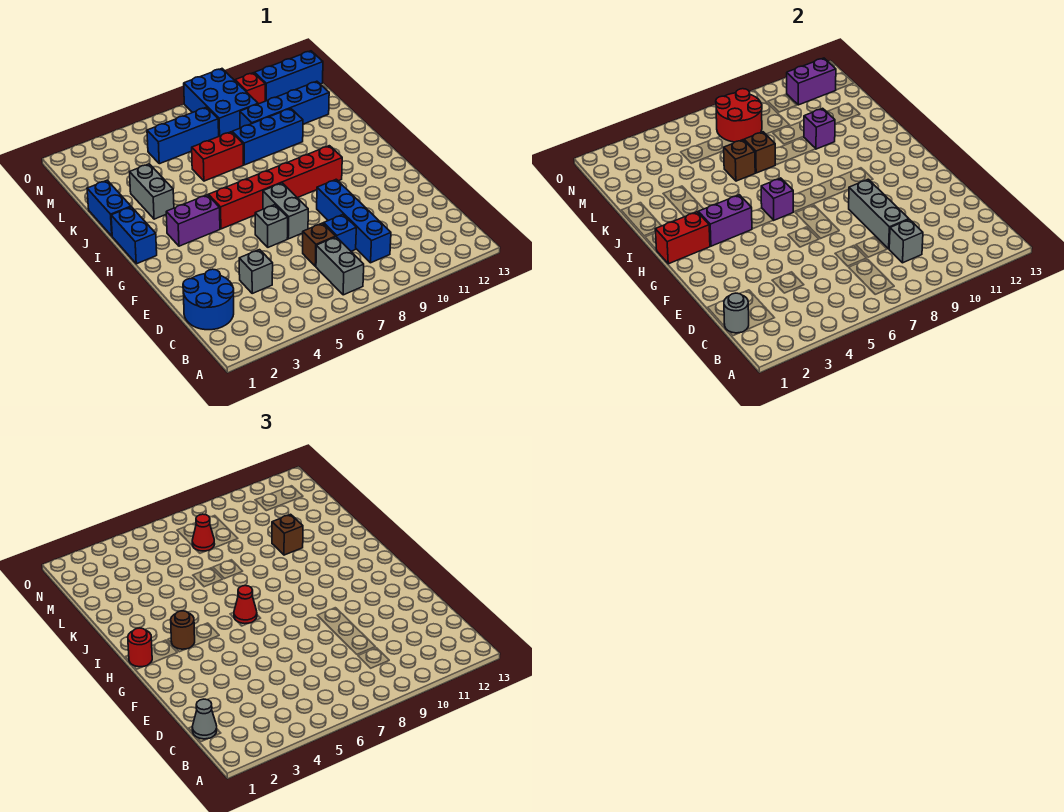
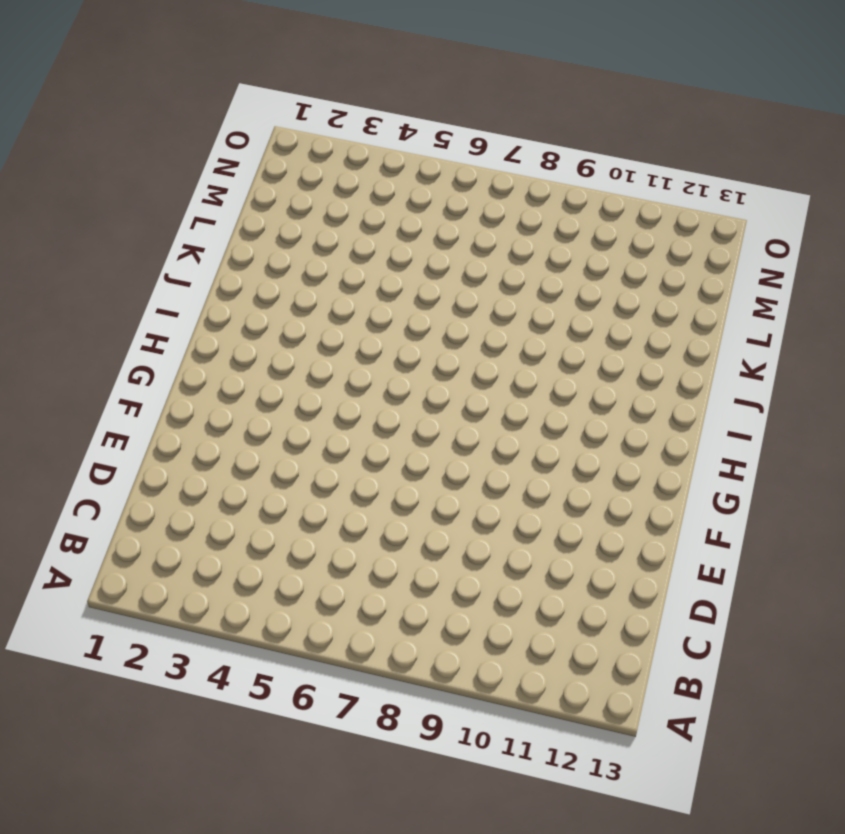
none -> grey 1x2 brick [316,237,364,295]
none -> blue 2x2 round brick [183,269,234,330]
none -> blue 1x4 brick [317,179,391,263]
none -> grey 1x1 brick [239,250,273,293]

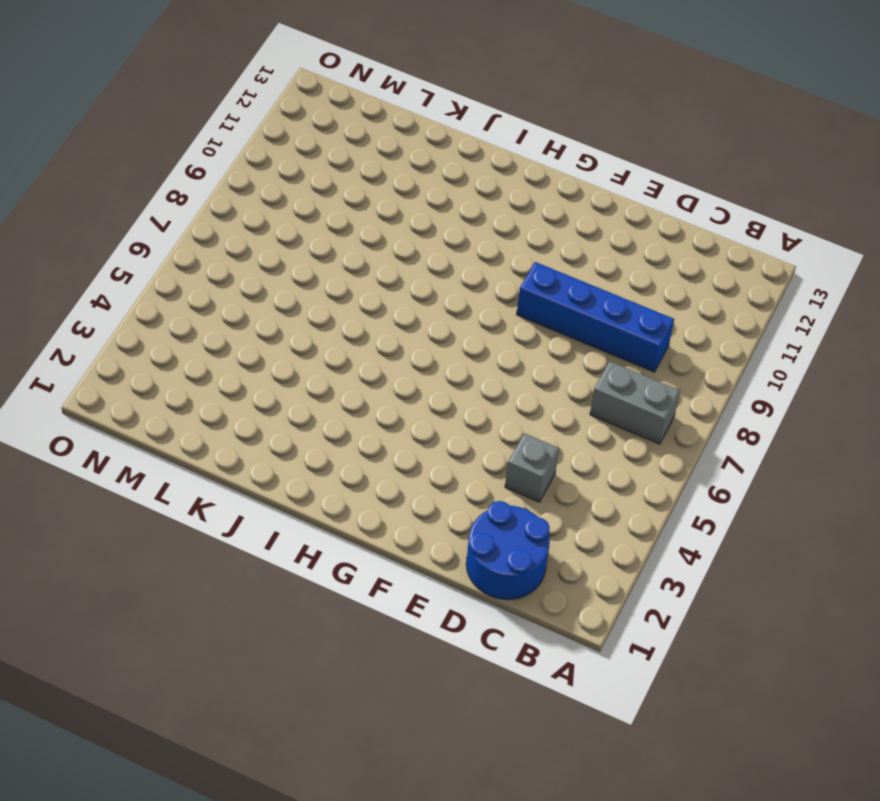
none -> brown 1x1 brick [303,223,336,267]
none -> blue 1x1 brick [324,215,356,251]
none -> grey 1x1 brick [255,205,288,247]
none -> grey 1x2 brick [263,183,308,239]

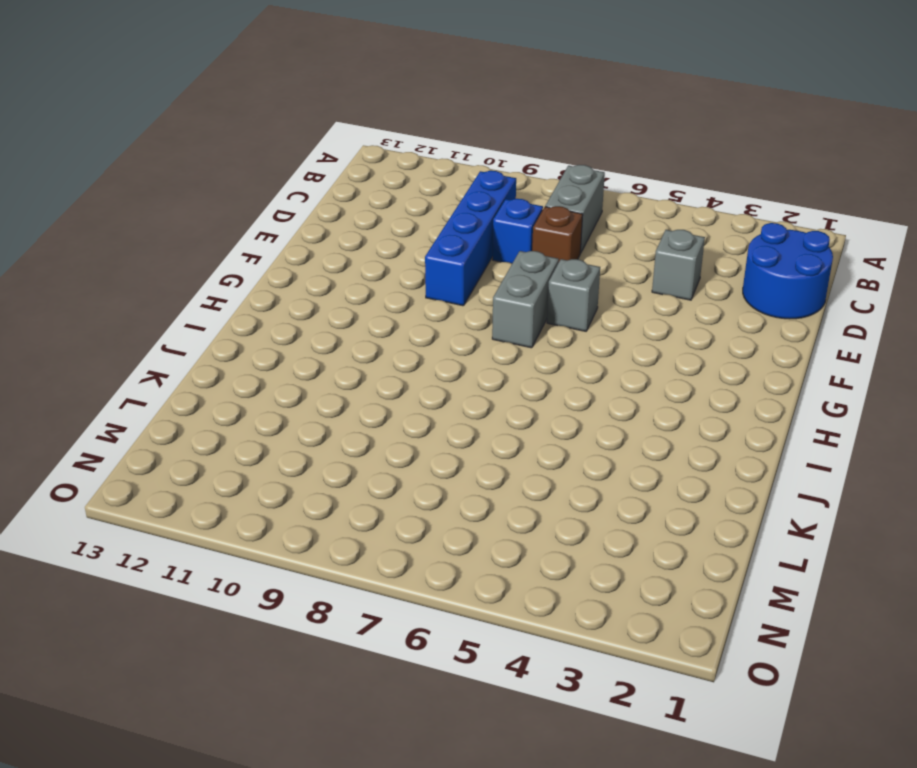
none -> blue 1x2 brick [111,207,157,264]
none -> purple 1x2 brick [166,195,220,246]
none -> red 1x6 brick [208,146,342,229]
none -> blue 1x2 brick [87,180,131,236]

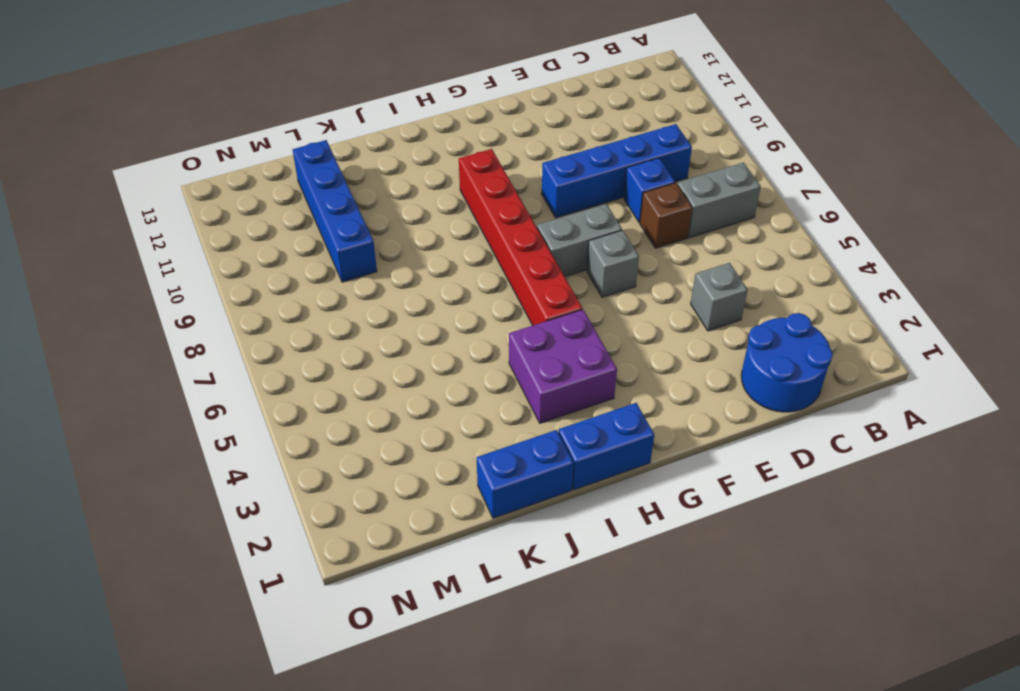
purple 2x2 brick [509,310,617,423] -> purple 1x2 brick [166,195,220,246]
none -> grey 1x2 brick [130,164,174,219]
none -> red 1x2 brick [192,132,243,181]
none -> blue 1x3 brick [232,108,303,165]
none -> blue 1x3 brick [147,107,219,164]

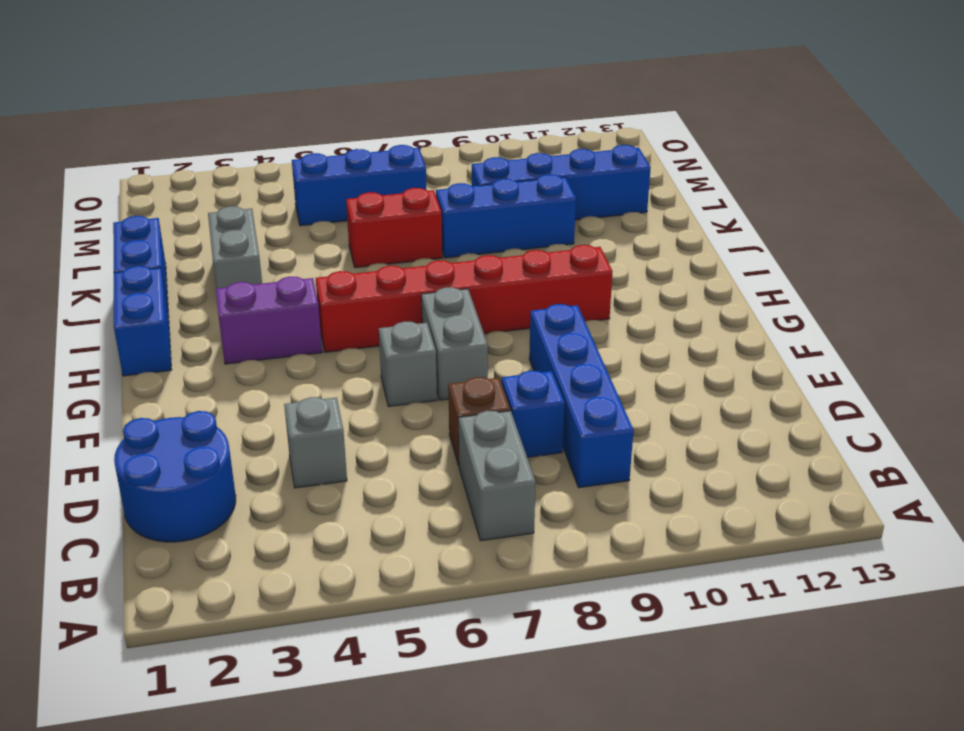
none -> blue 2x3 brick [184,69,258,136]
none -> red 1x1 brick [235,73,265,104]
none -> blue 1x3 brick [255,51,323,101]
none -> grey 1x1 round brick [724,293,749,333]

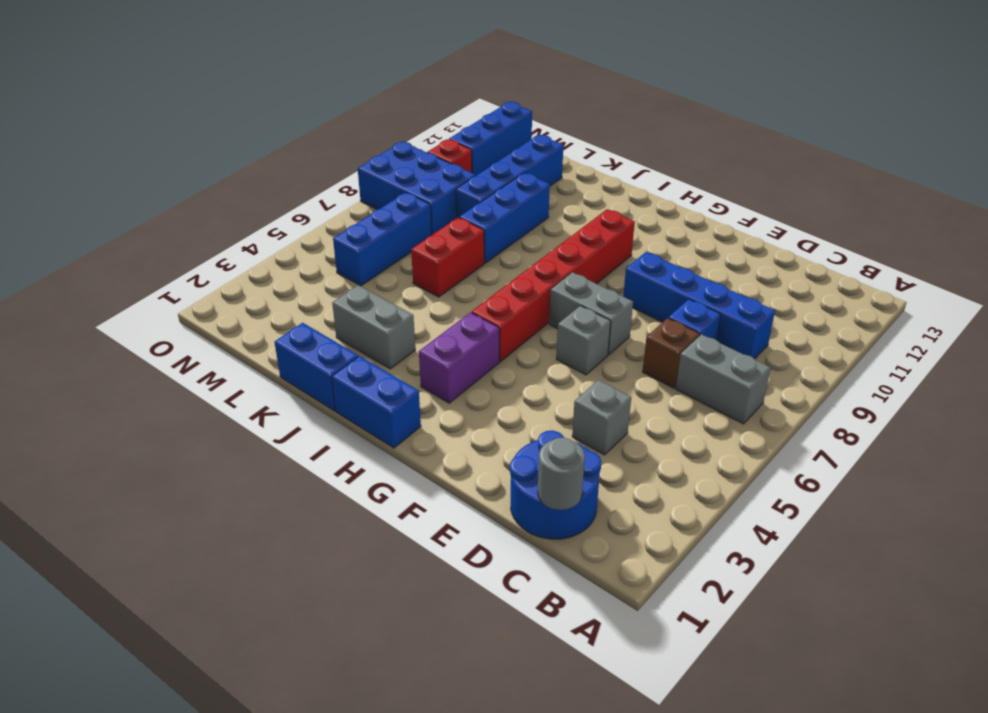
none -> grey 1x1 brick [889,220,923,263]
none -> grey 1x3 brick [849,179,909,249]
none -> red 1x2 brick [655,212,710,264]
none -> purple 1x2 brick [698,195,752,246]

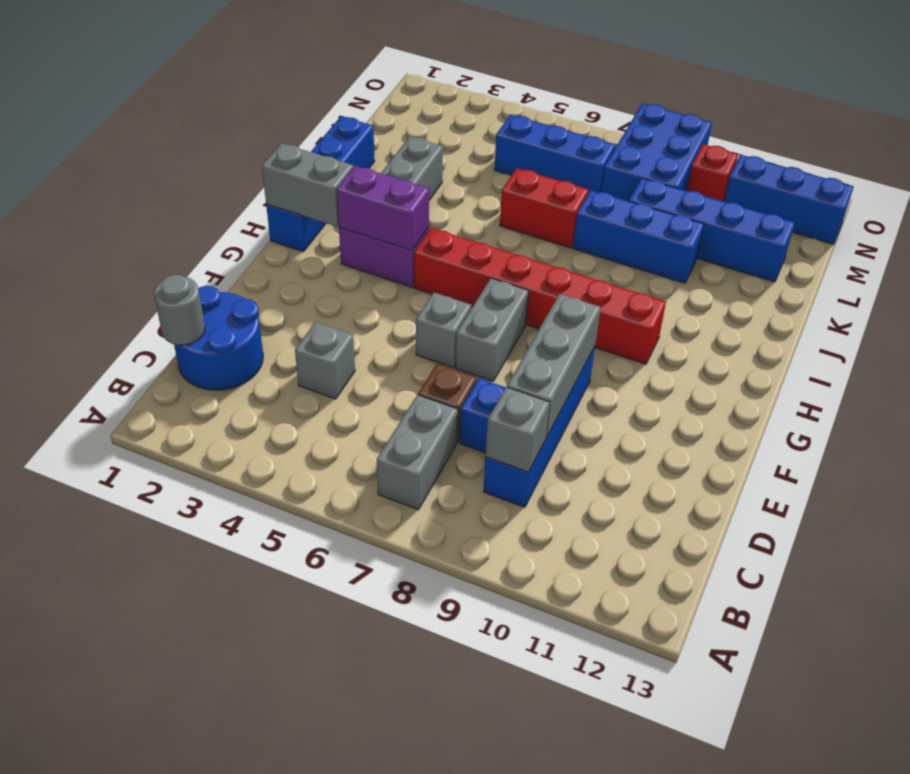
grey 1x2 brick [262,143,353,227] -> red 1x2 brick [655,212,710,264]
none -> purple 1x1 brick [761,178,793,220]
none -> brown 1x1 brick [724,140,755,181]
none -> brown 1x1 brick [744,132,775,173]
none -> purple 1x1 brick [804,108,835,149]

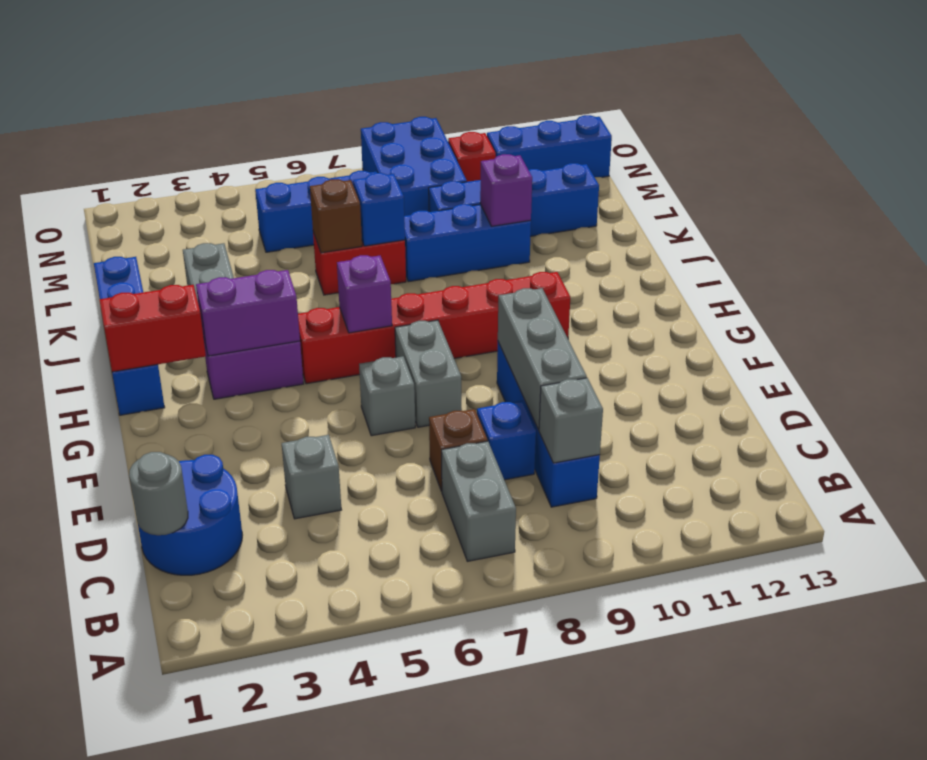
blue 1x1 brick [353,173,405,246] -> brown 1x1 brick [744,132,775,173]
none -> red 2x2 round brick [716,89,762,142]
none -> purple 1x2 brick [787,58,836,105]
none -> grey 1x1 cone [192,699,217,739]
none -> red 1x1 round brick [128,628,152,667]

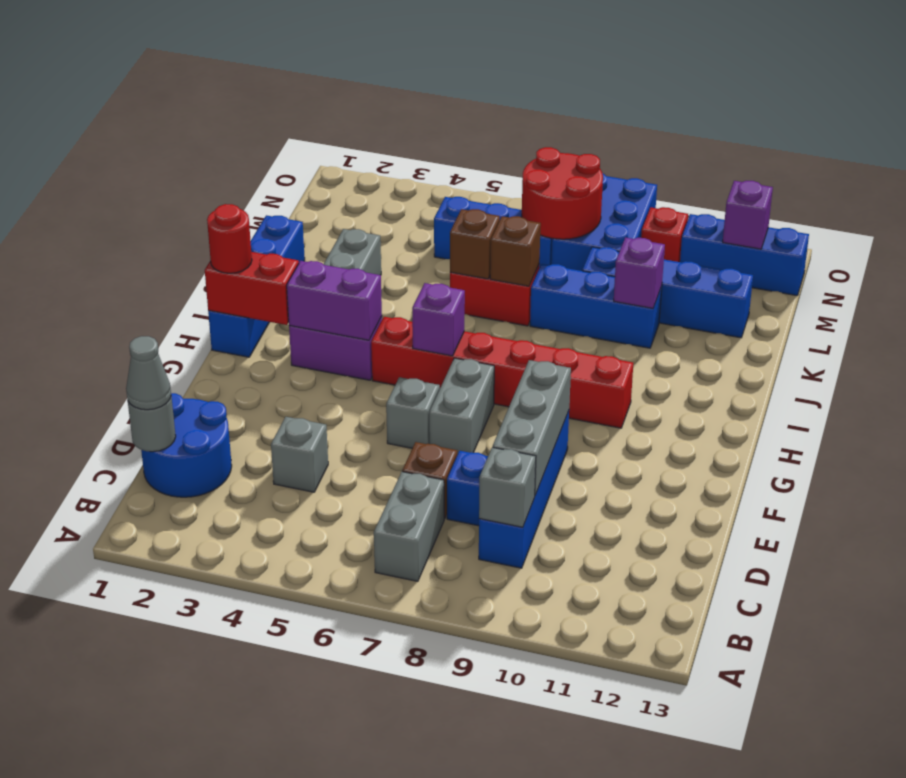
purple 1x1 brick [723,181,773,249] -> purple 1x2 brick [787,58,836,105]
none -> brown 1x1 round brick [171,611,195,649]
none -> red 1x1 cone [234,586,257,624]
none -> brown 1x1 brick [272,514,303,555]
none -> red 1x1 cone [192,514,215,551]

